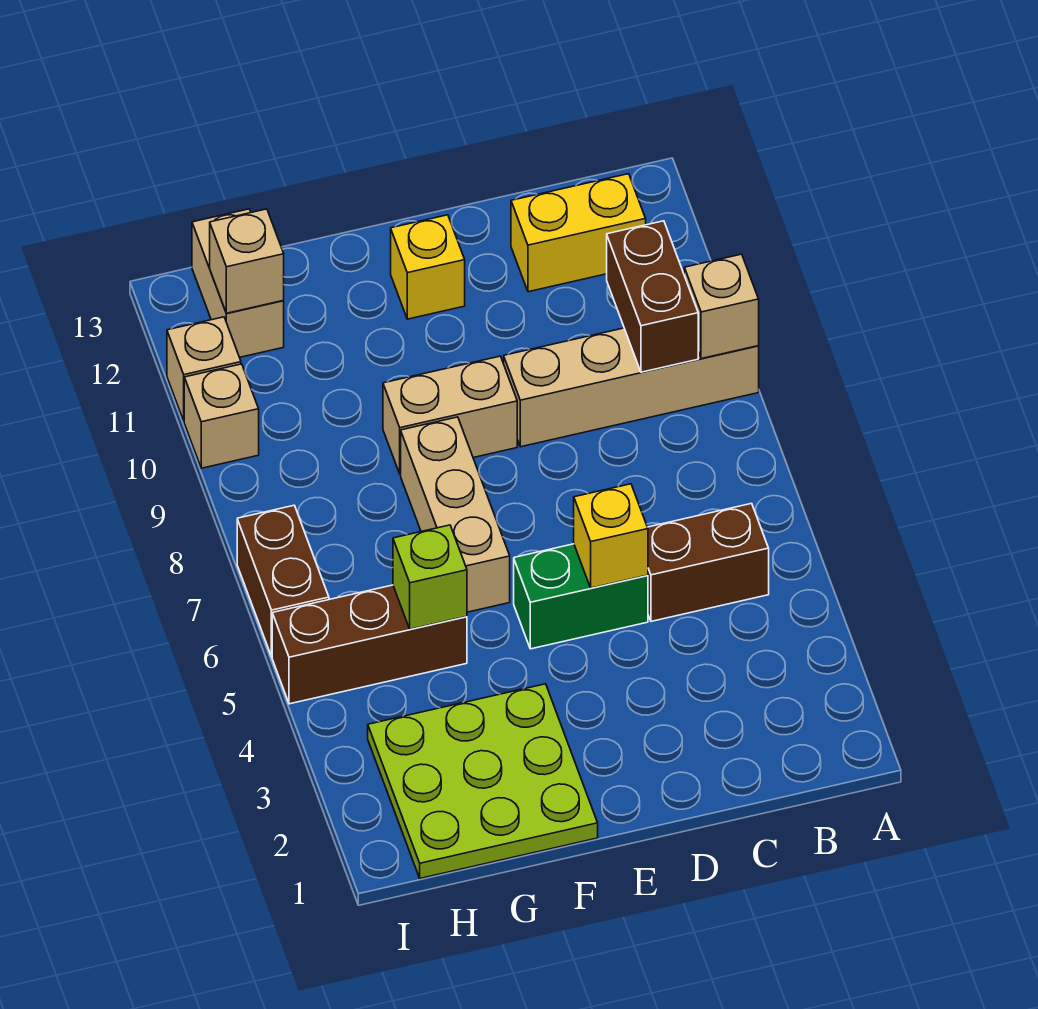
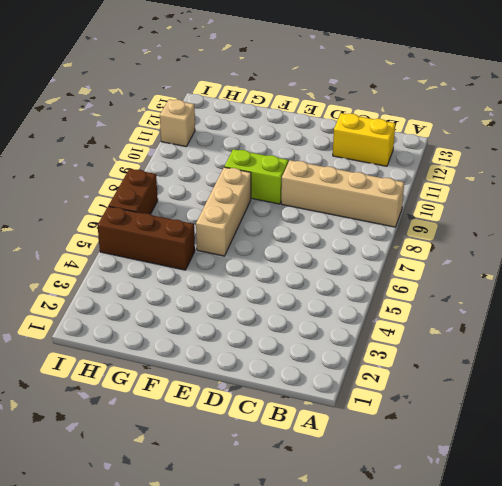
lime 1x2 brick [224,149,288,204] -> tan 1x2 brick [383,356,517,474]
none -> brown 1x2 brick [648,503,769,621]
none -> green 1x2 brick [514,544,648,649]
none -> yellow 1x1 brick [391,215,465,319]

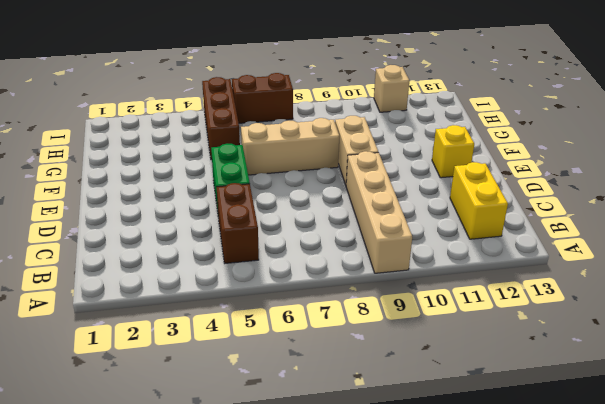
none -> lime 3x3 plate [368,684,598,878]
none -> tan 1x2 brick [192,209,284,357]
none -> tan 1x1 brick [184,364,259,468]

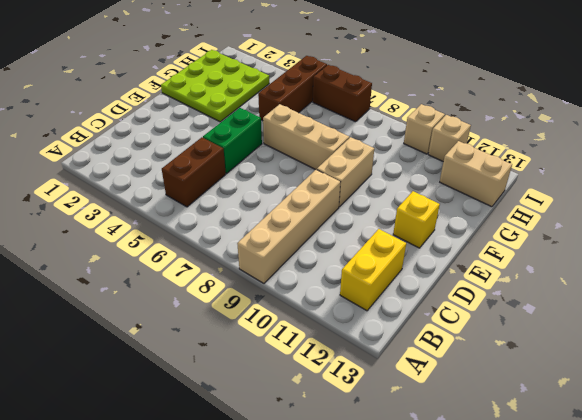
none -> tan 1x1 brick [684,254,759,359]
none -> brown 1x2 brick [607,221,698,372]
none -> yellow 1x1 brick [574,484,648,588]

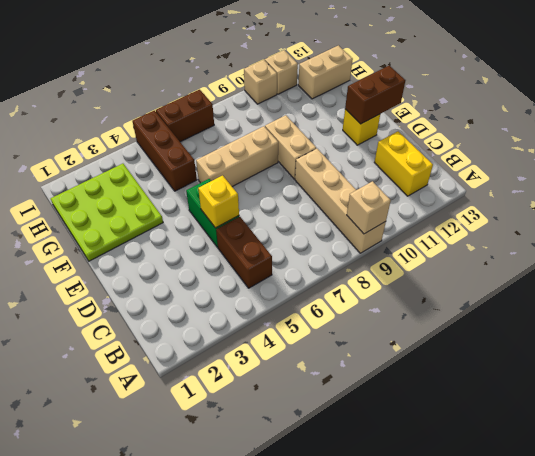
brown 1x2 brick [345,66,405,124] -> brown 1x2 brick moved to [607,221,698,372]
none -> lime 1x1 brick [393,525,467,629]
none -> tan 1x1 brick [210,209,284,313]

